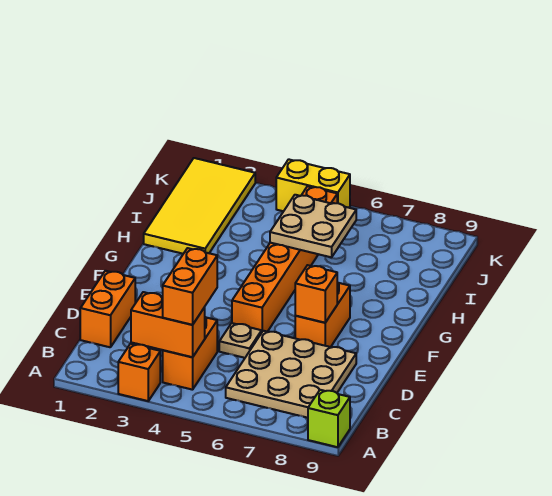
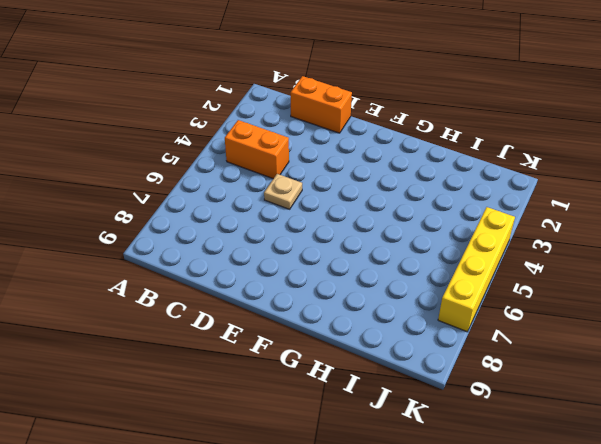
yellow 1x4 brick [438,207,515,332] -> yellow 1x2 brick [276,159,350,211]
none -> orange 1x1 brick [118,344,160,401]
none -> lime 1x1 brick [308,390,350,447]
none -> tan 3x3 plate [226,331,356,418]

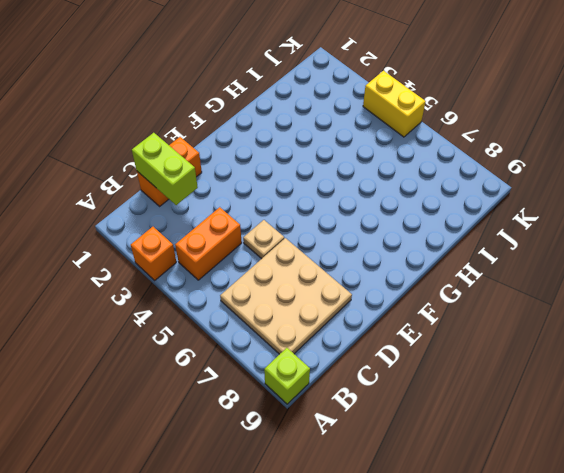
lime 1x2 brick [132,133,198,205] -> none
none -> orange 1x6 brick [232,186,337,332]
none -> orange 1x2 brick [295,282,350,347]
none -> yellow 2x4 tile [144,158,255,254]

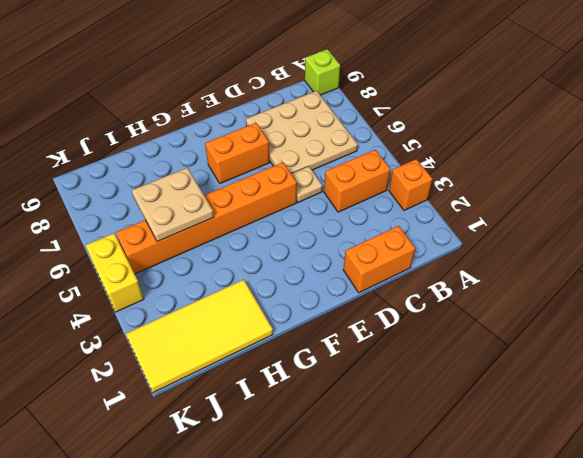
none -> orange 1x2 brick [131,292,205,357]
none -> orange 1x1 brick [295,265,337,323]
none -> orange 1x2 brick [163,248,217,325]

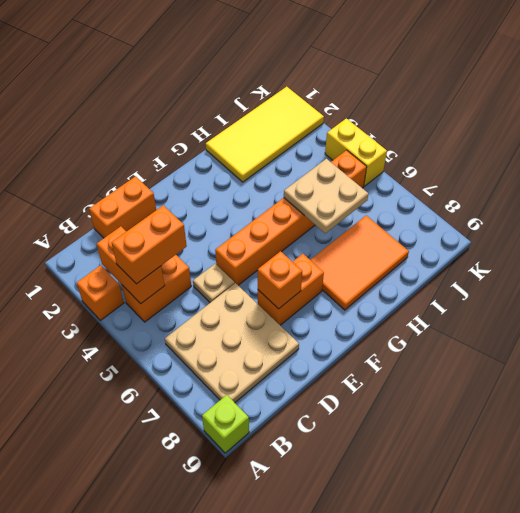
orange 2x3 tile [311,216,409,310] -> none

